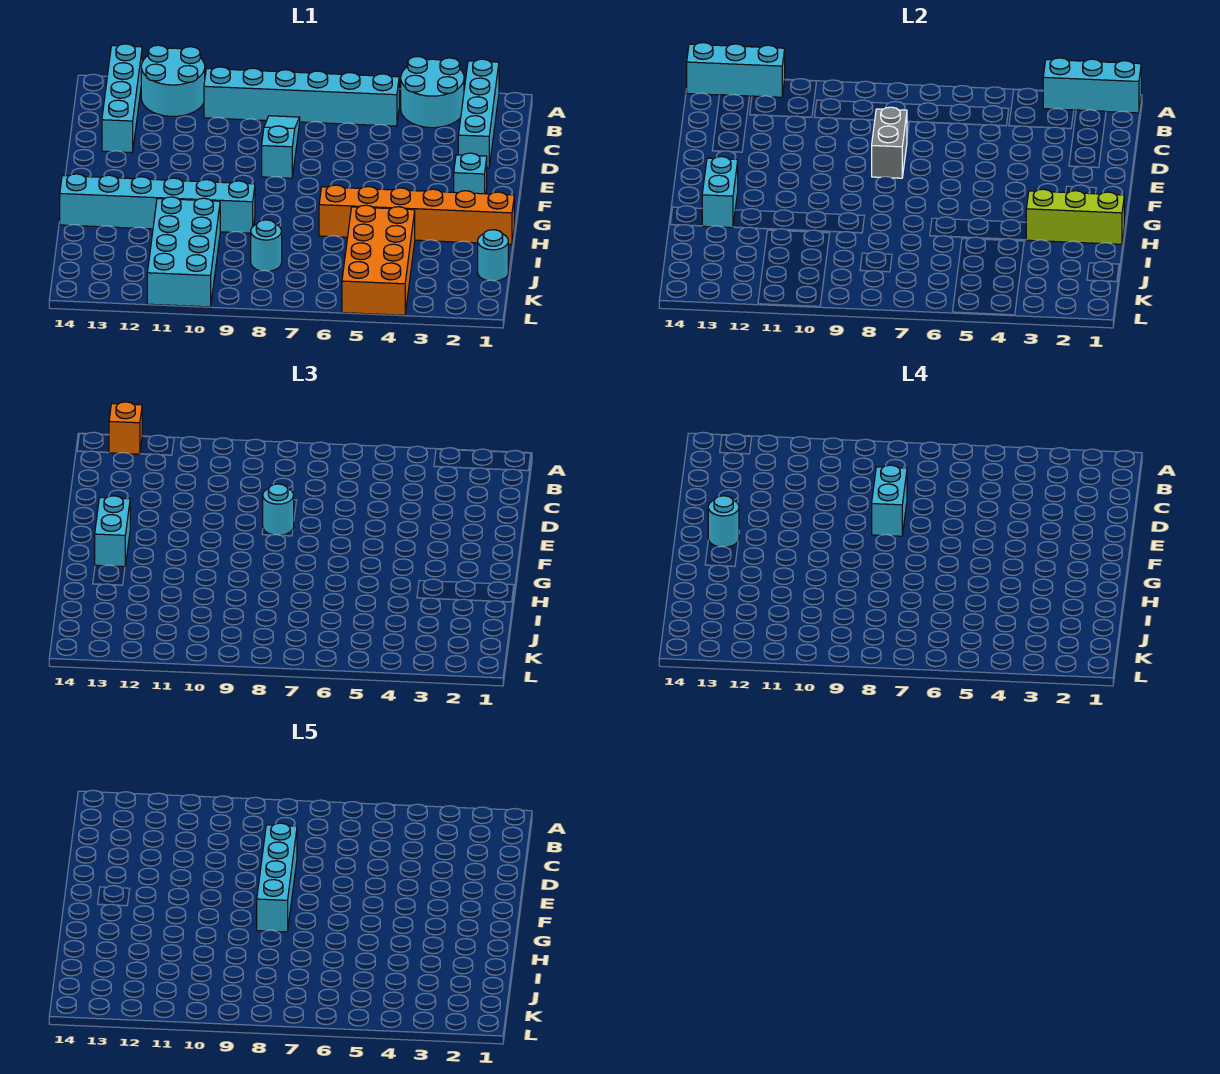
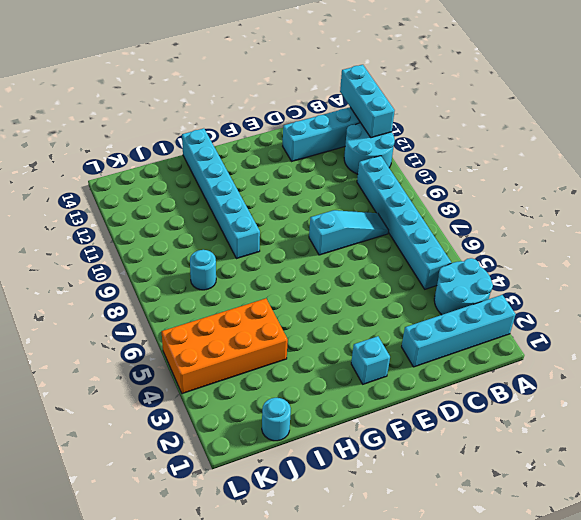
none -> orange 1x6 brick [319,185,514,244]
none -> cyan 2x4 brick [147,197,220,307]
none -> cyan 1x3 brick [1043,58,1141,113]

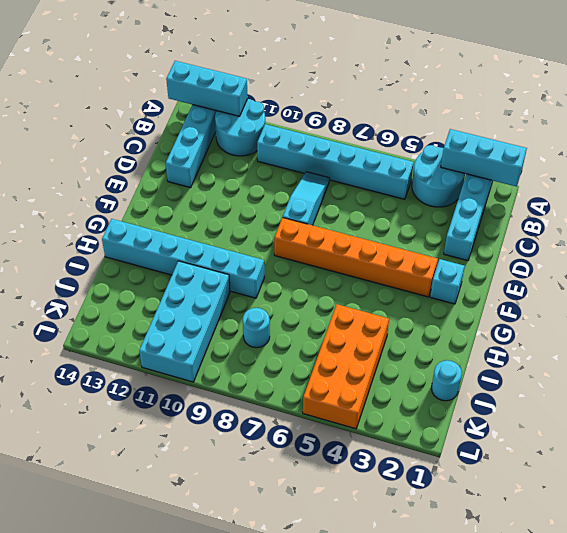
orange 1x6 brick [274,218,438,297] -> orange 1x6 brick moved to [319,185,514,244]
none -> grey 1x2 brick [872,107,907,178]
none -> cyan 1x2 brick [702,157,738,228]
none -> lime 1x3 brick [1026,189,1124,244]

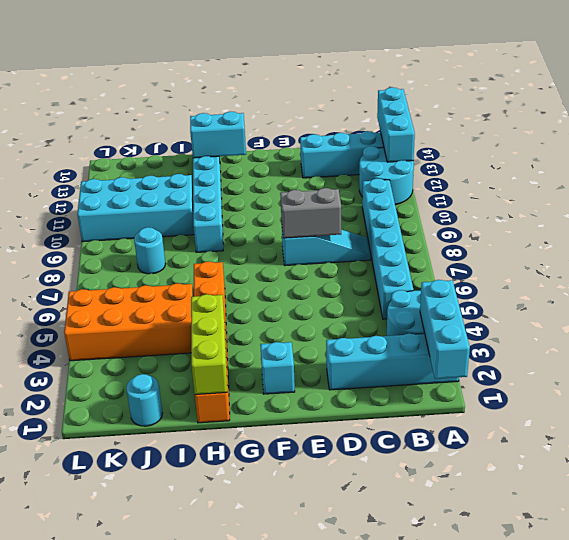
none -> orange 1x1 brick [109,402,142,454]
none -> cyan 1x1 round brick [263,484,294,535]
none -> cyan 1x2 brick [95,496,130,567]

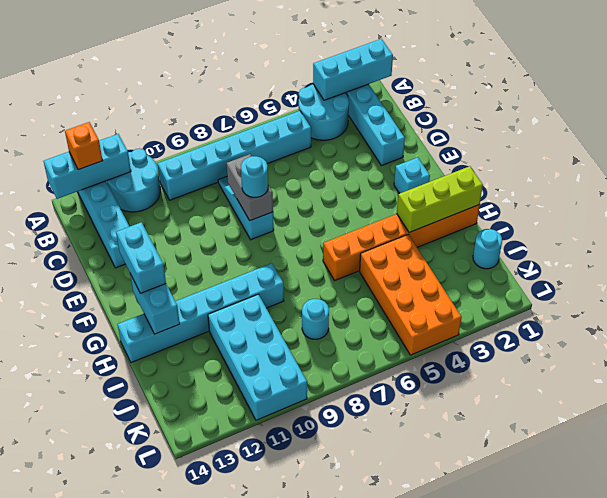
none -> cyan 1x2 brick [872,465,907,536]
none -> cyan 1x1 round brick [708,496,739,547]
none -> cyan 1x4 brick [257,823,297,932]

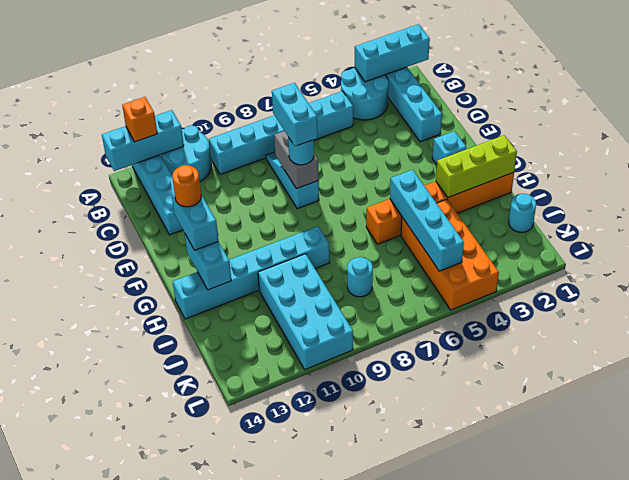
orange 1x1 round brick [172,165,201,207] -> cyan 1x1 round brick [708,496,739,547]
cyan 1x4 brick [390,170,464,271] -> cyan 1x4 brick moved to [257,823,297,932]

